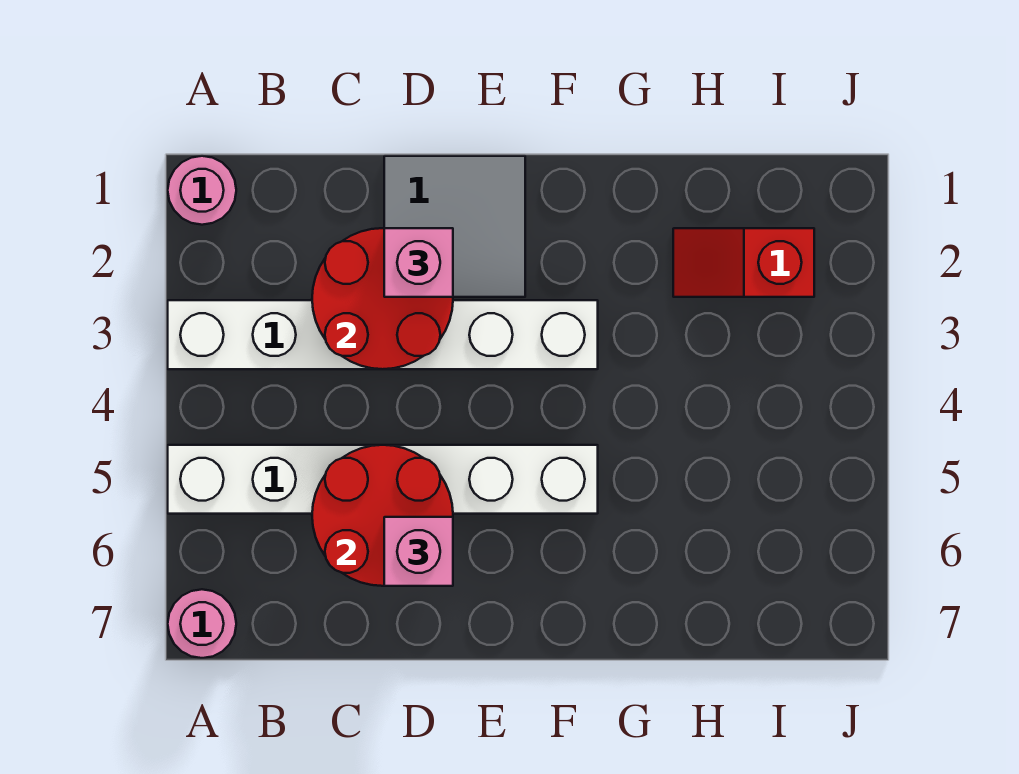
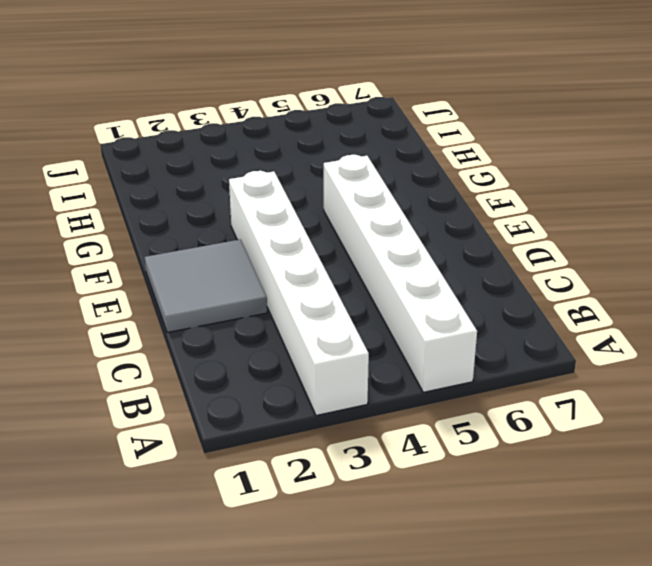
none -> pink 1x1 round brick [168,156,236,225]
none -> pink 1x1 round brick [168,589,236,658]

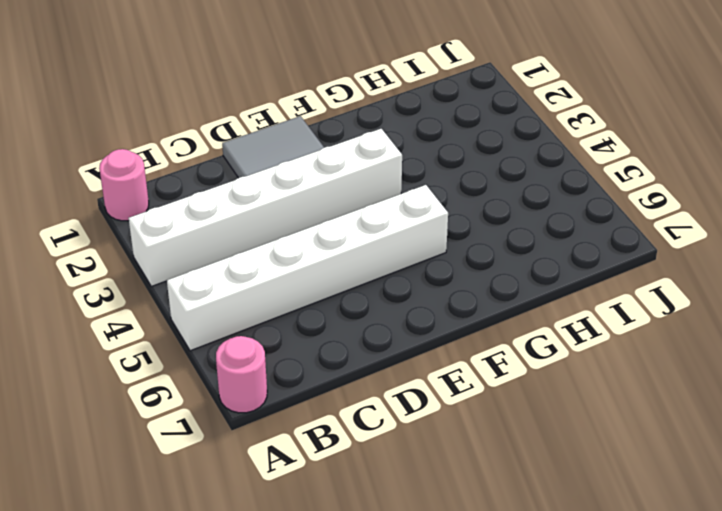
none -> red 1x2 slope [673,228,814,297]
none -> red 2x2 round brick [312,228,453,369]

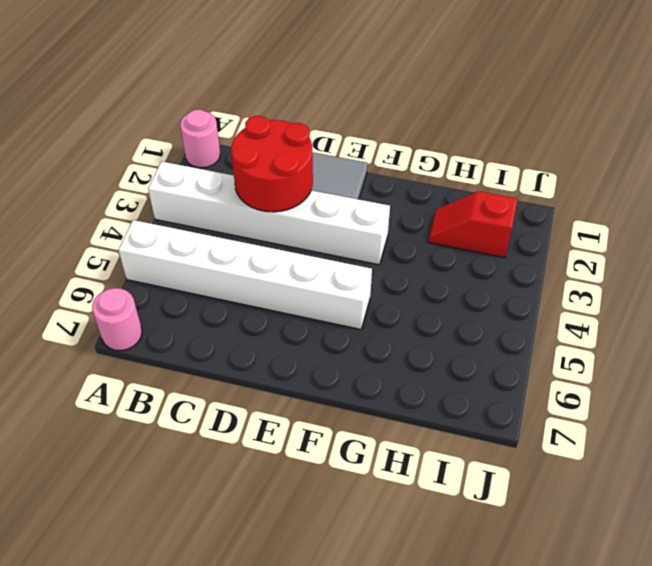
none -> red 2x2 round brick [312,445,453,586]
none -> pink 1x1 brick [384,228,453,297]

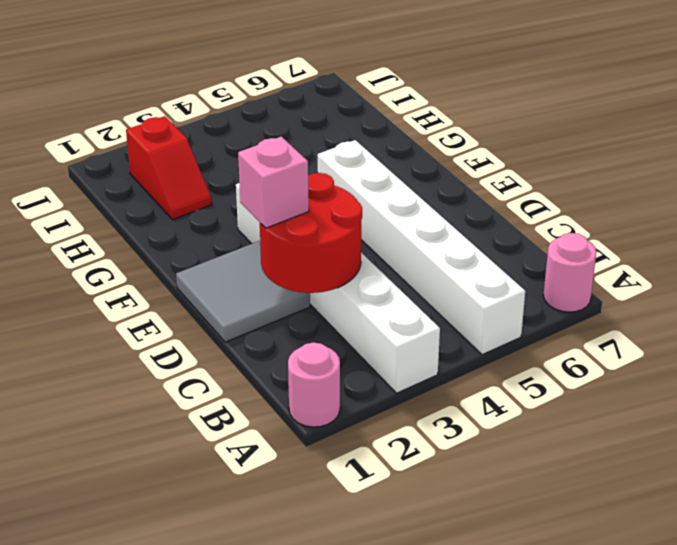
none -> red 2x2 round brick [312,445,453,586]
none -> pink 1x1 brick [384,517,453,586]

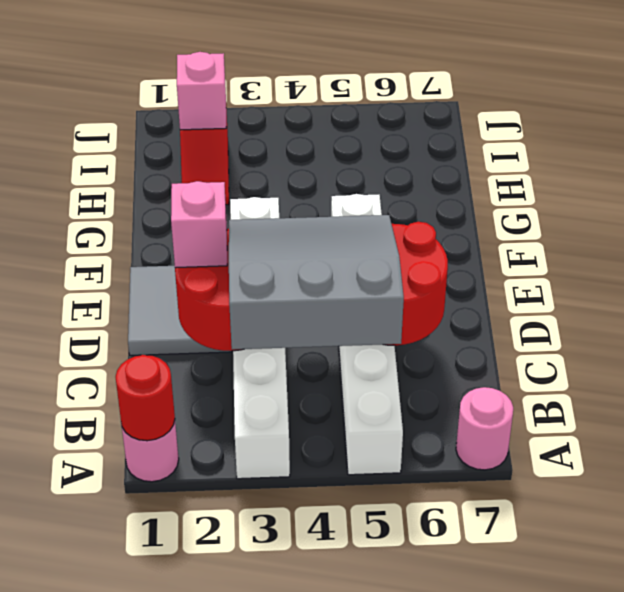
red 1x1 round brick [116,355,175,441] -> none
grey 3x3 slope [229,215,404,349] -> none
pink 1x1 brick [177,52,227,130] -> pink 1x1 brick moved to [384,517,453,586]

